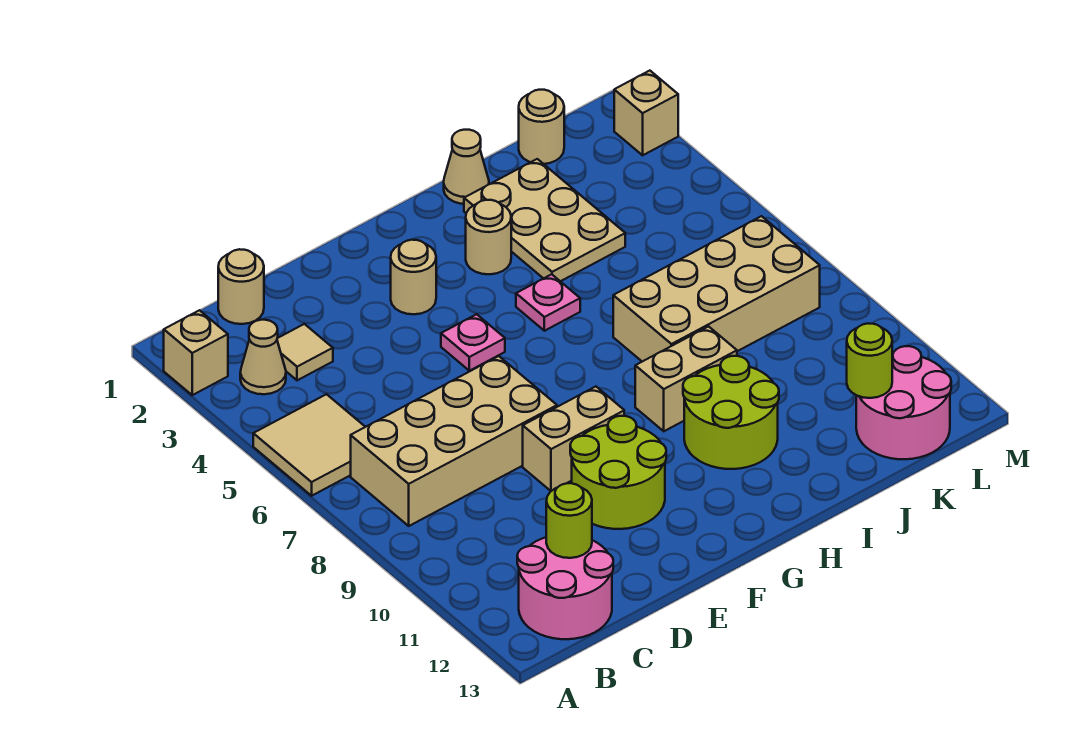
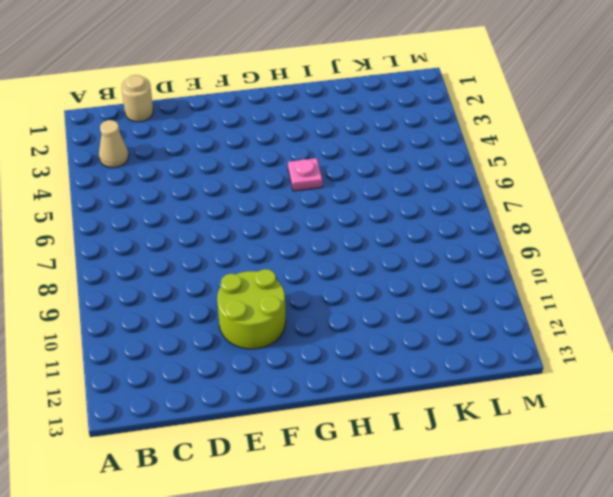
none -> tan 1x1 brick [164,310,228,395]
none -> tan 2x2 tile [253,394,365,496]
none -> tan 2x4 brick [351,356,557,526]

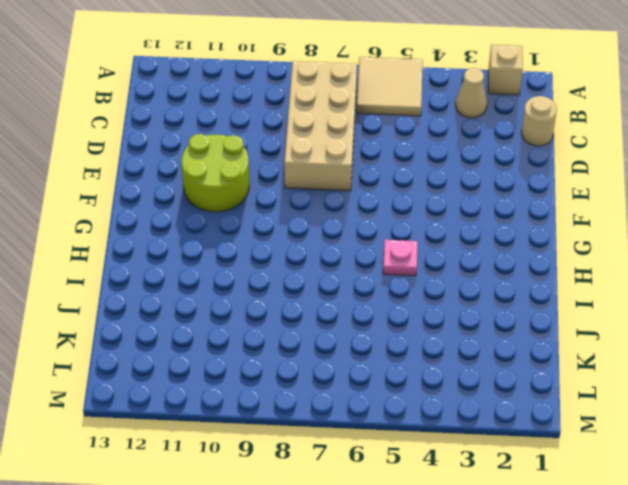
none -> pink 2x2 round brick [517,537,613,639]
none -> tan 1x1 tile [277,324,333,380]
none -> tan 1x2 brick [523,387,624,491]

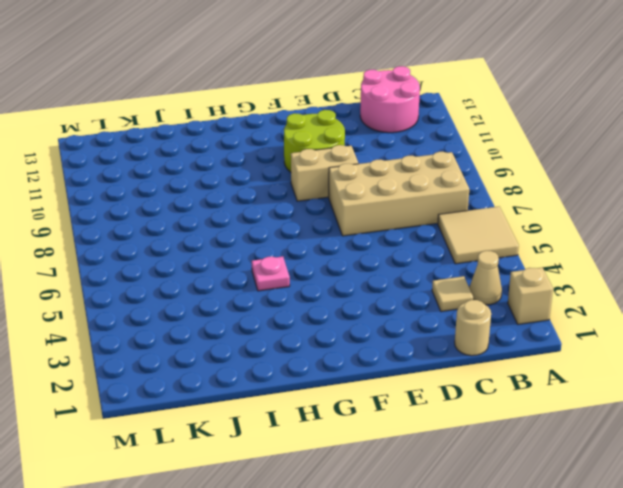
none -> tan 1x1 round brick [391,240,436,314]
none -> pink 1x1 plate [441,314,505,371]
none -> tan 1x1 round brick [466,200,511,274]

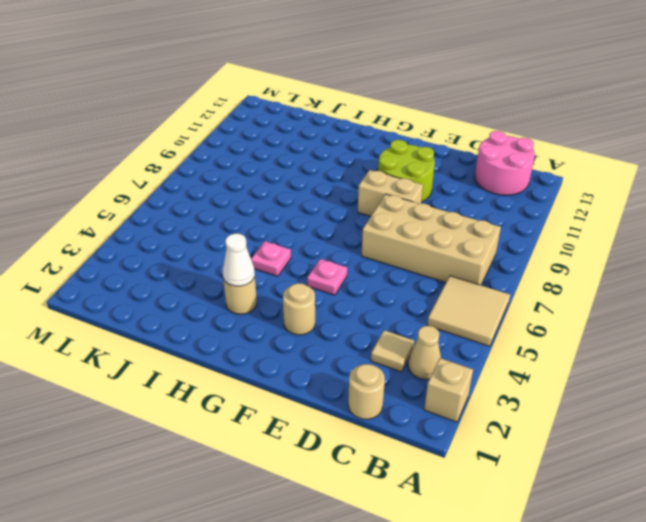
white 1x1 cone [223,233,255,286] -> none
none -> tan 1x2 brick [635,326,737,431]
none -> lime 2x2 round brick [683,356,779,469]
none -> tan 1x1 cone [444,130,489,204]

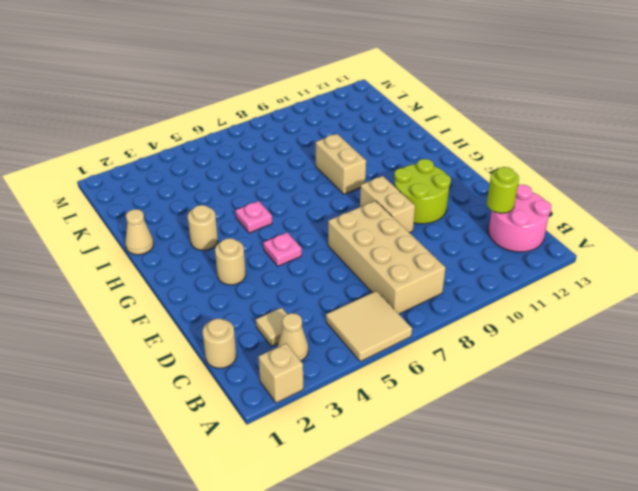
none -> lime 2x2 round brick [683,356,779,469]
none -> tan 2x3 plate [464,159,625,281]
none -> tan 2x4 brick [613,216,820,362]

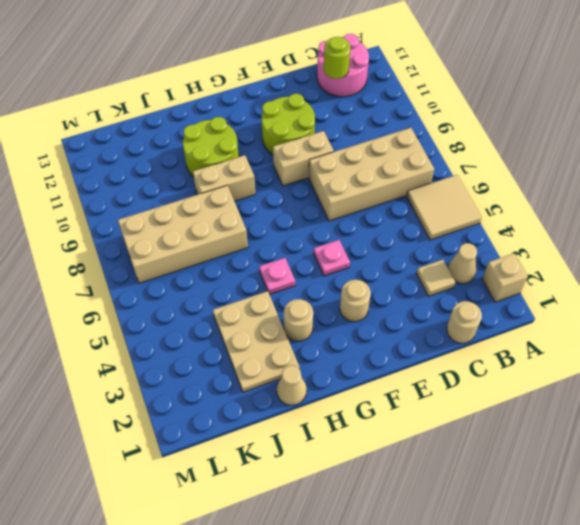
none -> tan 1x1 round brick [519,90,564,164]
none -> pink 2x2 round brick [856,346,951,459]
none -> tan 1x1 brick [614,71,678,155]

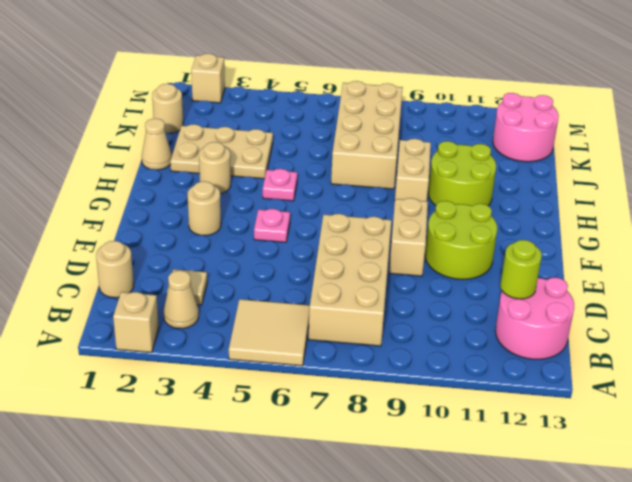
none -> lime 1x1 round brick [847,323,892,398]

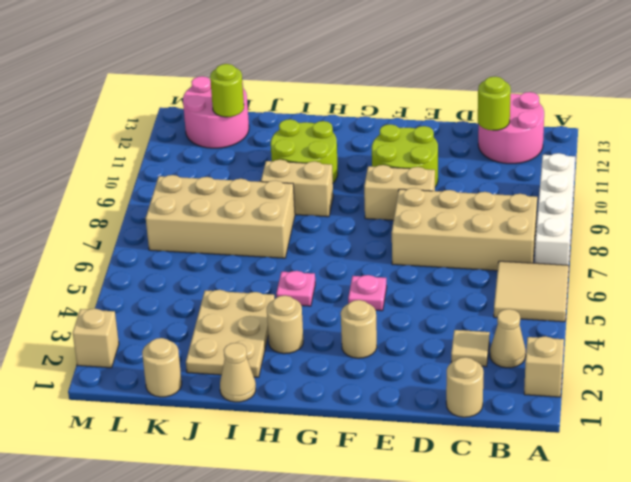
white 1x4 brick [535,153,575,265] -> none

